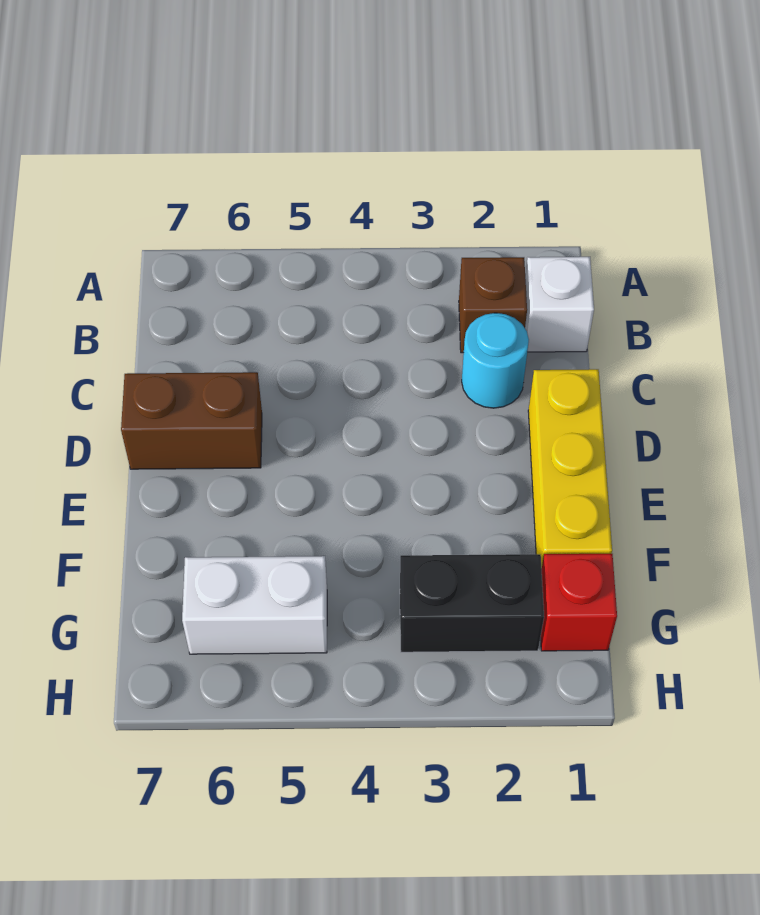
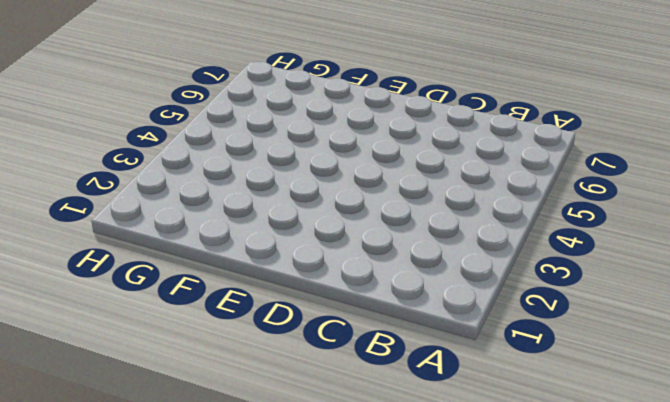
none -> white 1x1 brick [525,257,594,352]
none -> brown 1x1 brick [459,257,527,353]

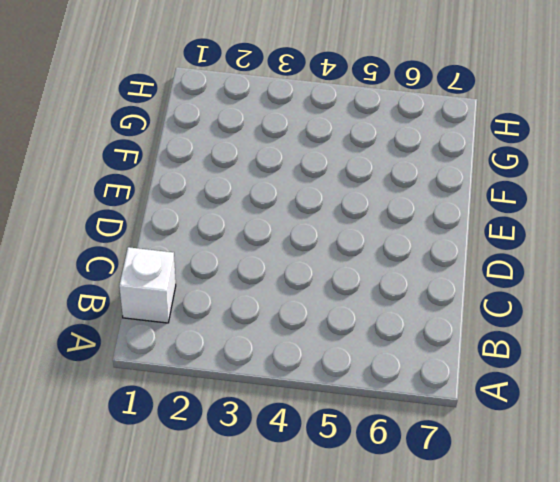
none -> brown 1x1 brick [459,257,527,353]
none -> cyan 1x1 round brick [462,313,529,408]

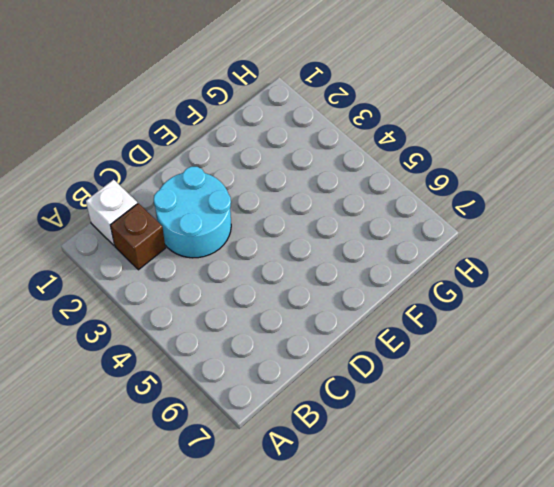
cyan 2x2 round brick [154,167,231,258] -> cyan 1x1 round brick [462,313,529,408]
none -> yellow 1x3 brick [528,369,612,568]
none -> brown 1x2 brick [121,372,262,469]

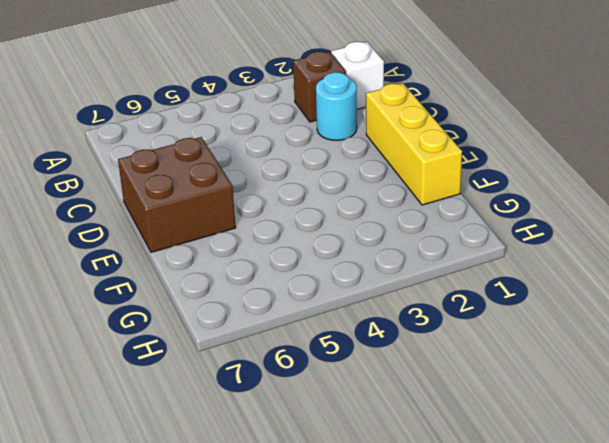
brown 2x2 brick [118,137,236,252] -> brown 1x2 brick [121,372,262,469]
none -> red 1x1 brick [541,554,617,651]
none -> black 1x2 brick [400,554,544,652]

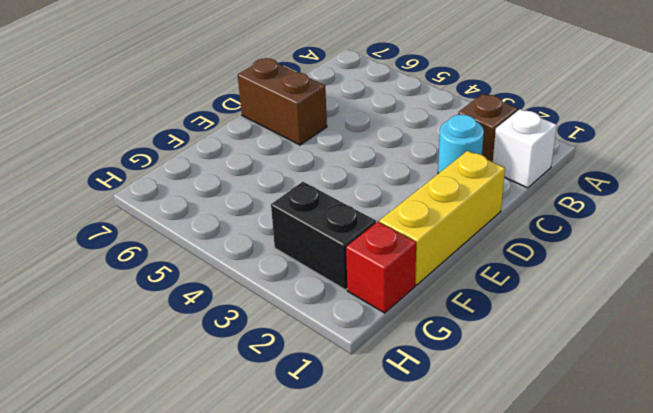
none -> white 1x2 brick [182,556,327,654]

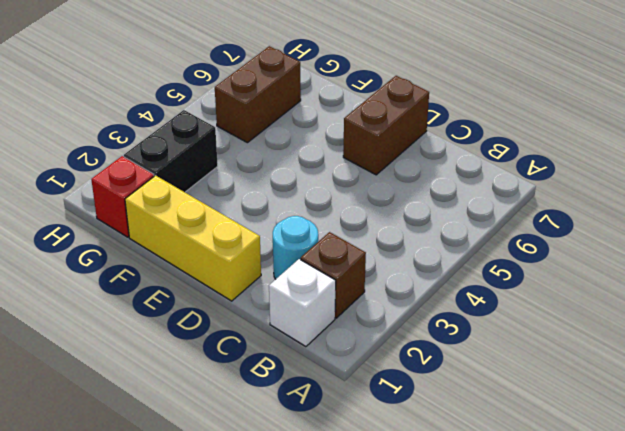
brown 1x2 brick [215,46,301,143] -> white 1x2 brick [182,556,327,654]

